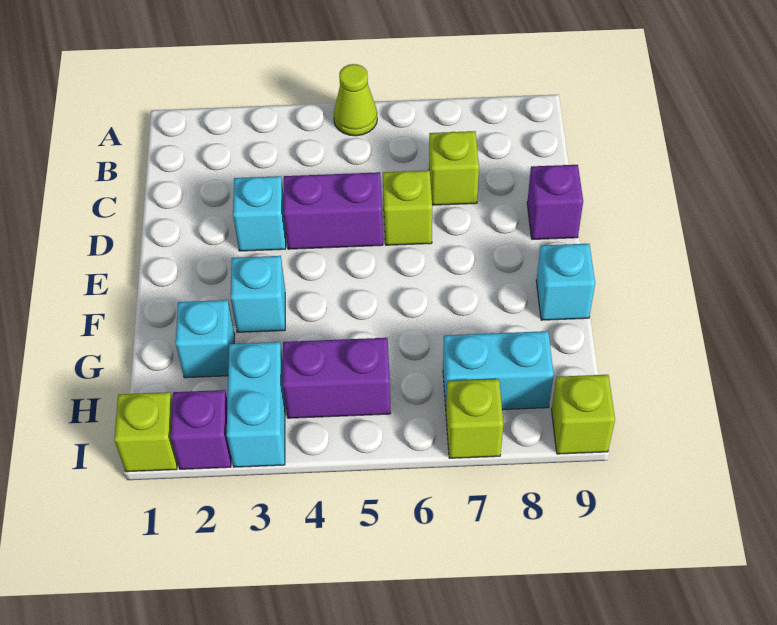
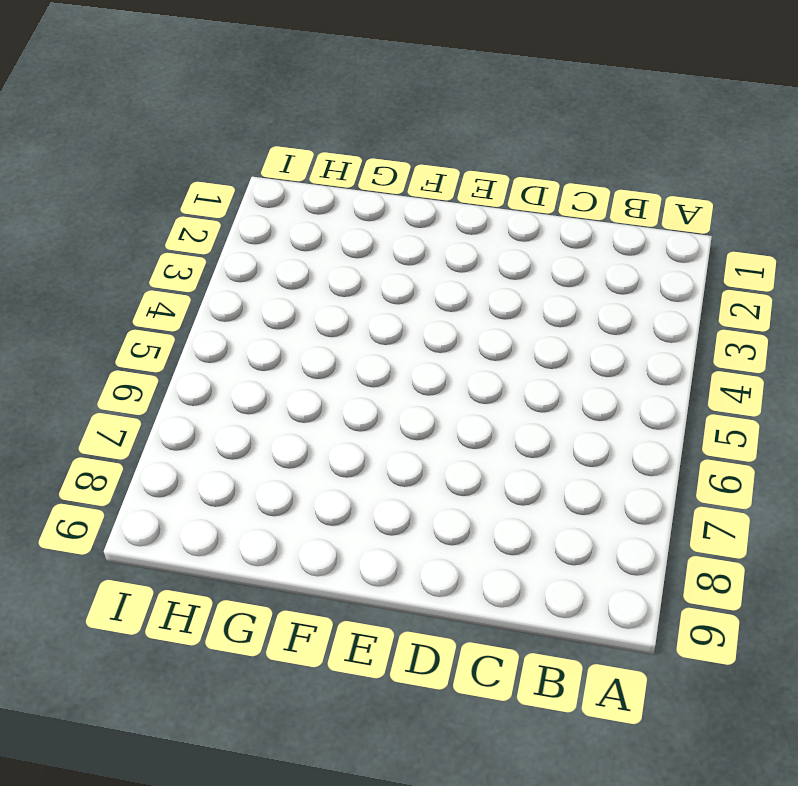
none -> lime 1x1 cone [334,64,377,136]
none -> lime 1x1 brick [429,131,479,205]
none -> cyan 1x1 brick [233,176,286,251]

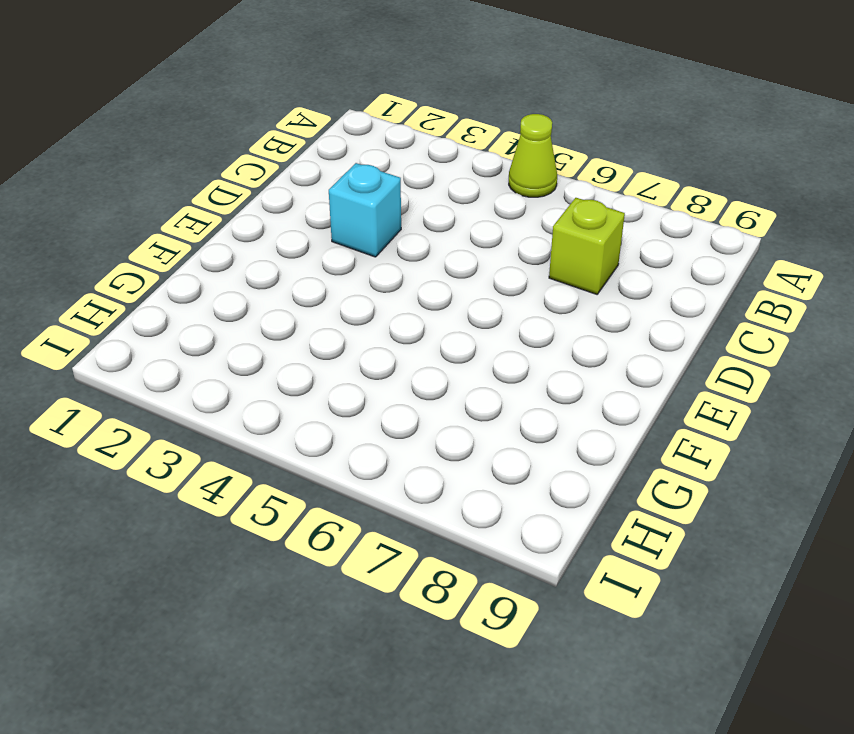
none -> purple 1x2 brick [284,172,383,249]
none -> lime 1x1 brick [383,170,432,245]
none -> purple 1x1 brick [527,165,583,239]

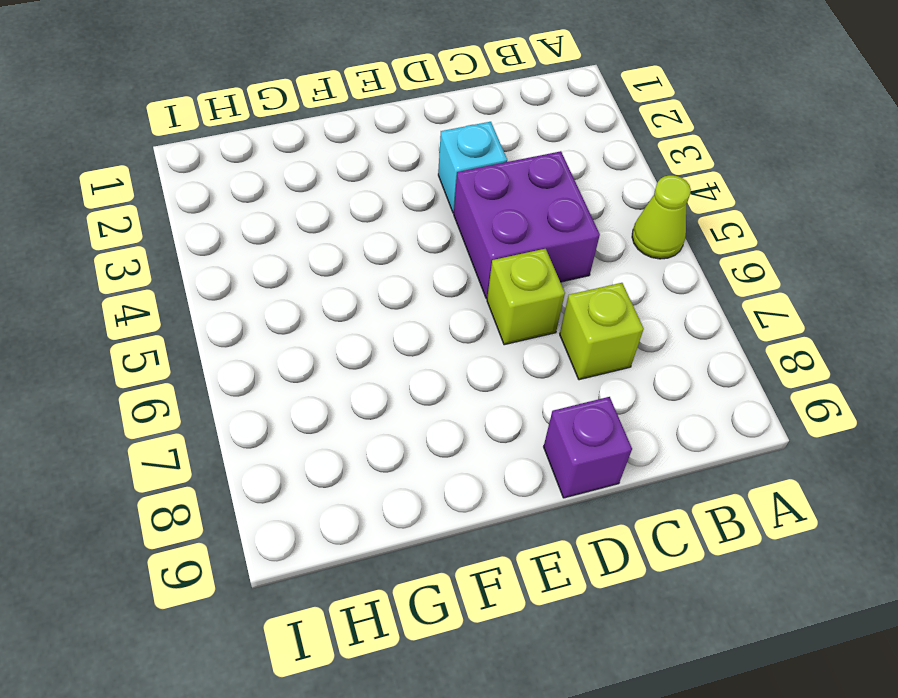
purple 2x2 brick [454,151,600,299] -> purple 1x2 brick [284,172,383,249]
none -> cyan 1x1 brick [231,256,285,332]
none -> cyan 1x1 brick [536,244,595,320]
none -> cyan 1x1 brick [176,300,235,378]

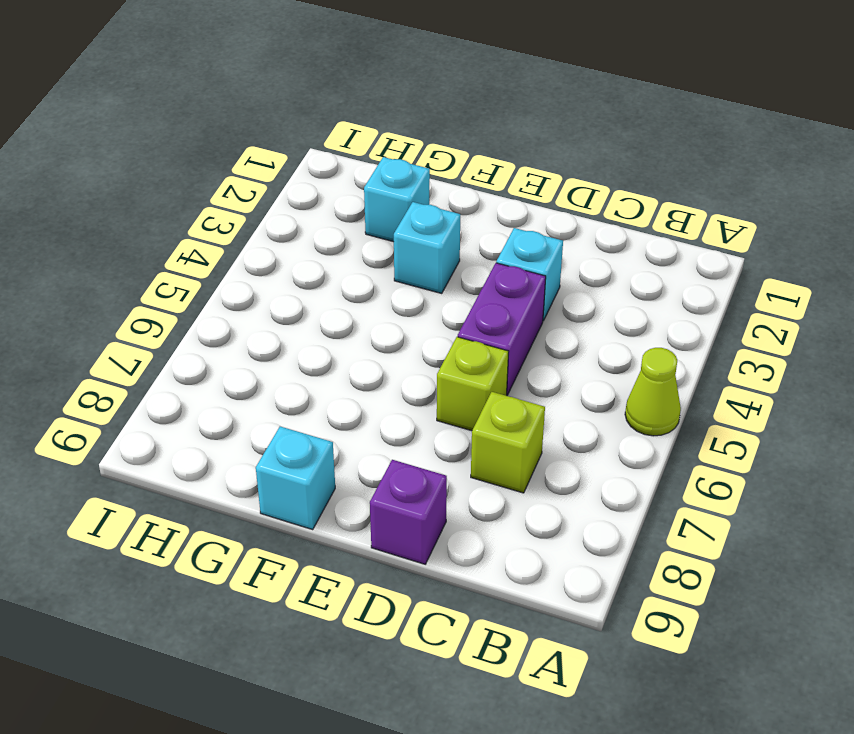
none -> cyan 1x2 brick [227,342,285,467]
none -> purple 1x2 brick [283,338,391,418]
none -> cyan 1x2 brick [443,331,554,410]

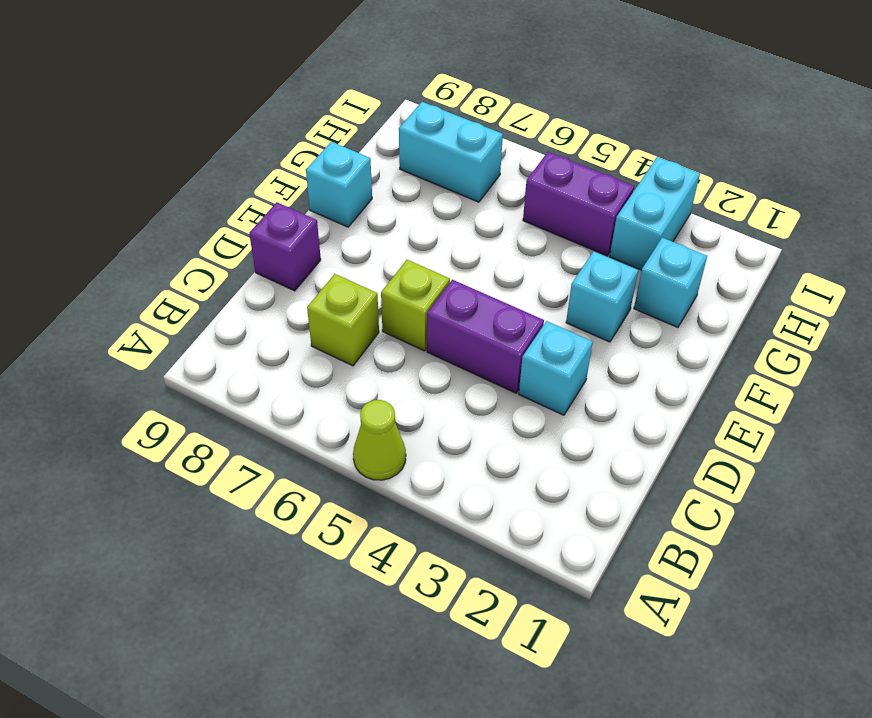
none -> lime 1x1 brick [114,392,177,472]
none -> purple 1x1 brick [170,390,231,469]
none -> lime 1x1 brick [446,379,503,458]

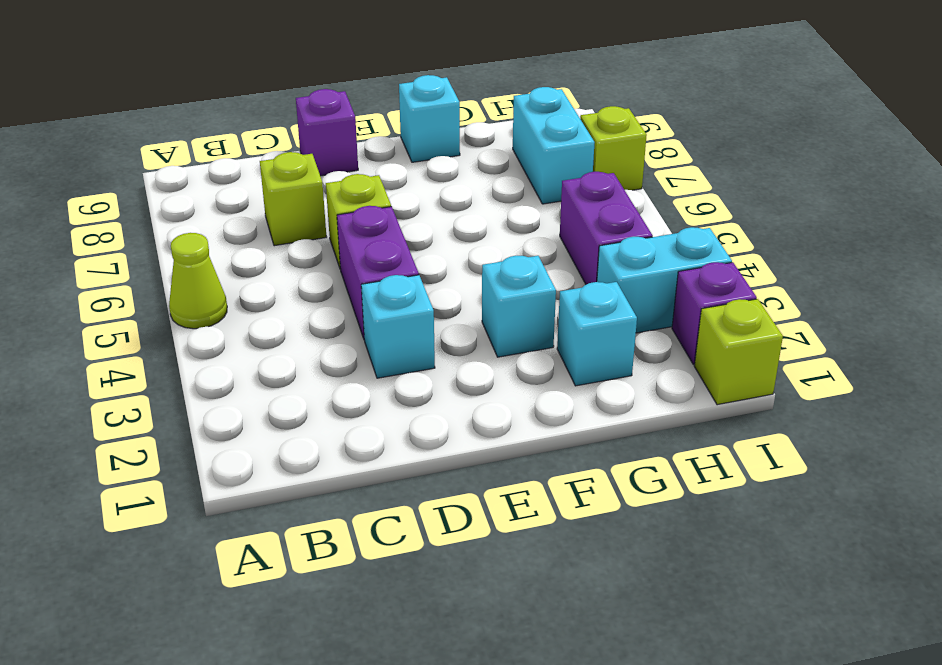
none -> lime 1x1 brick [552,375,615,454]

